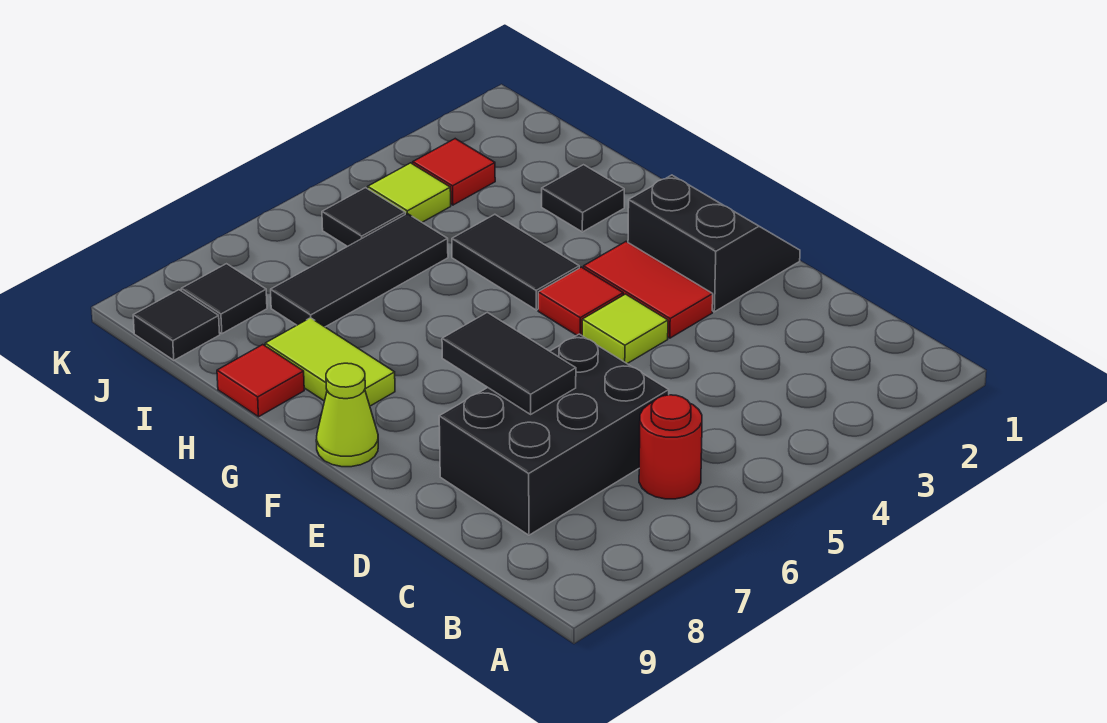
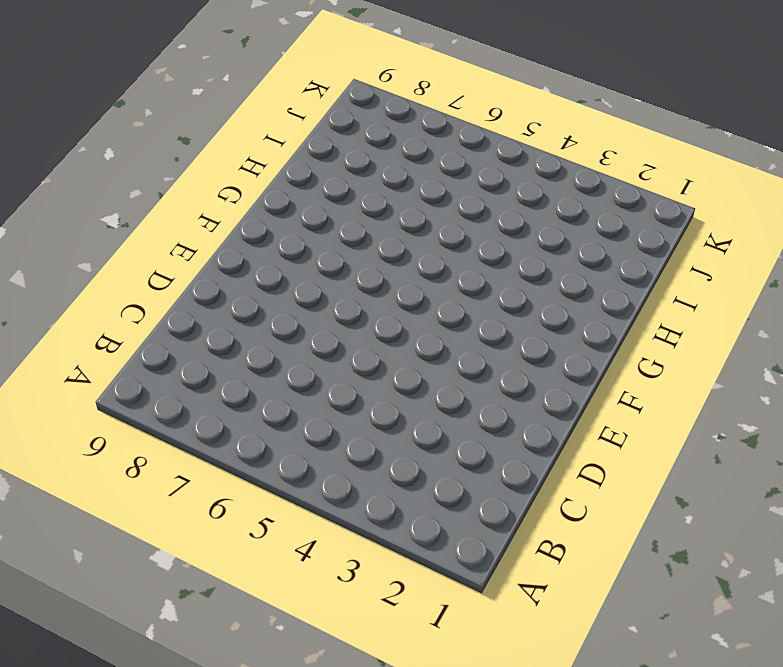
none -> red 1x1 round brick [639,395,702,499]
none -> black 2x3 brick [439,334,669,535]
none -> black 2x2 slope [628,175,800,312]

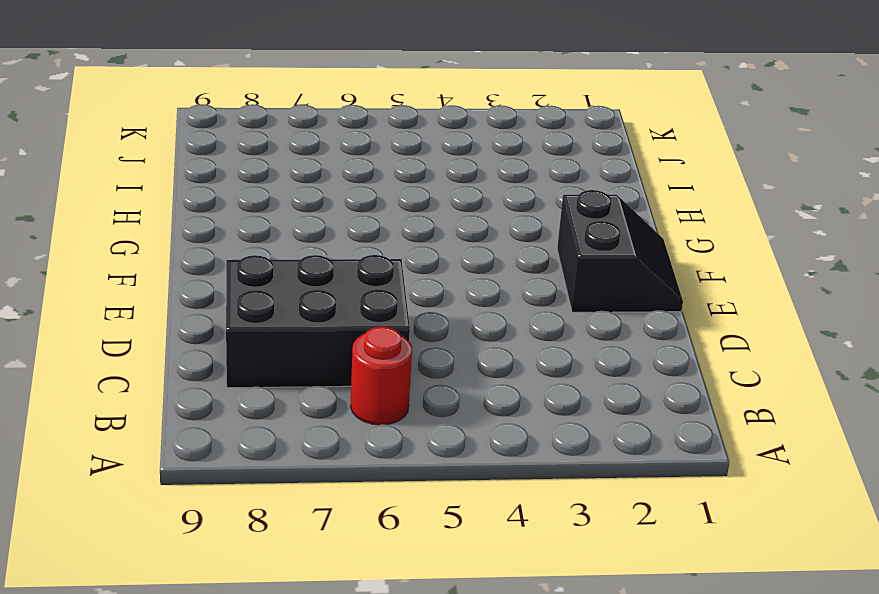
none -> red 1x2 tile [584,242,713,338]
none -> lime 1x1 tile [582,294,668,364]
none -> red 1x1 tile [538,267,623,335]

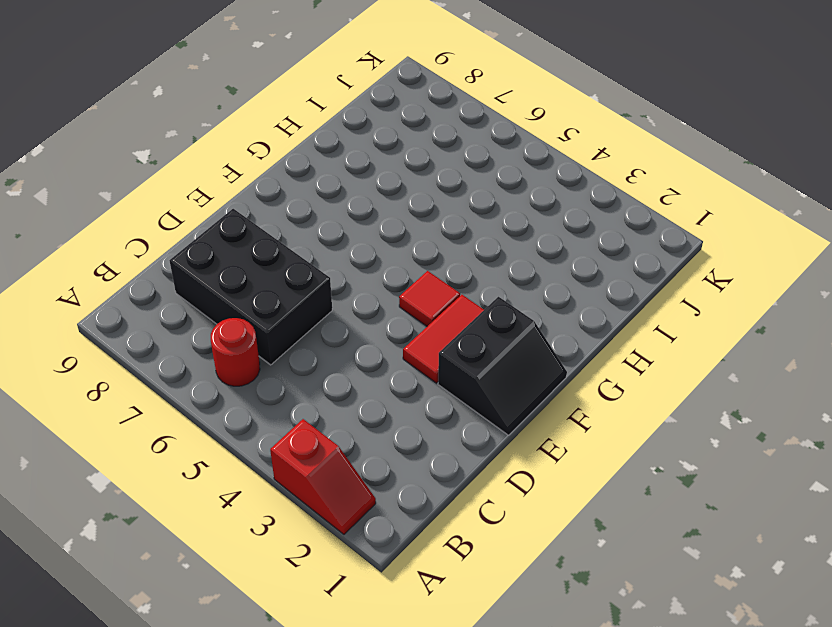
red 1x2 slope [270,419,376,534] -> none
none -> lime 1x1 tile [582,294,668,364]
none -> lime 1x1 cone [316,363,378,467]
none -> black 1x2 tile [452,214,579,310]

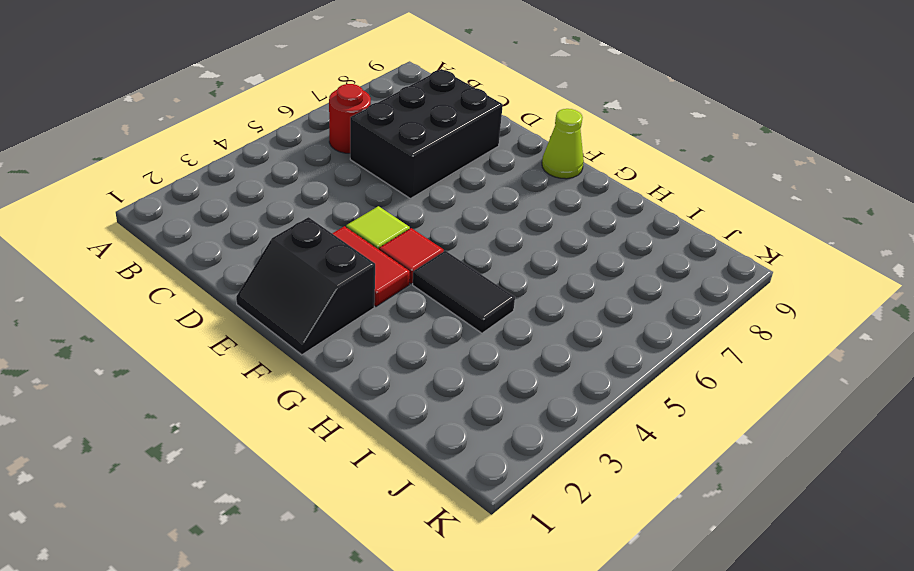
none -> lime 1x2 tile [265,318,395,406]
none -> black 1x1 tile [542,165,624,232]
none -> red 1x1 tile [217,345,304,417]

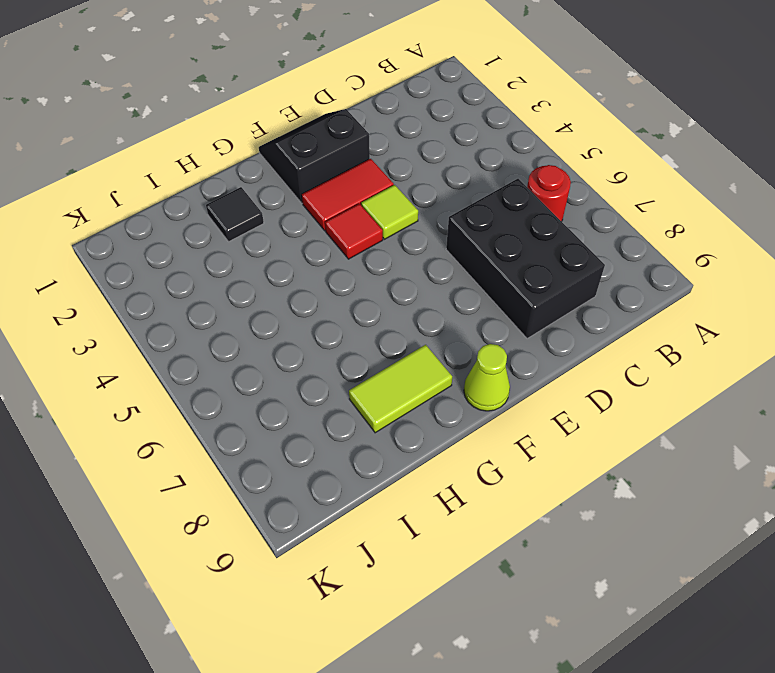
none -> black 1x2 tile [452,214,579,310]
none -> red 1x1 tile [217,345,304,417]
none -> black 1x3 tile [271,214,448,327]

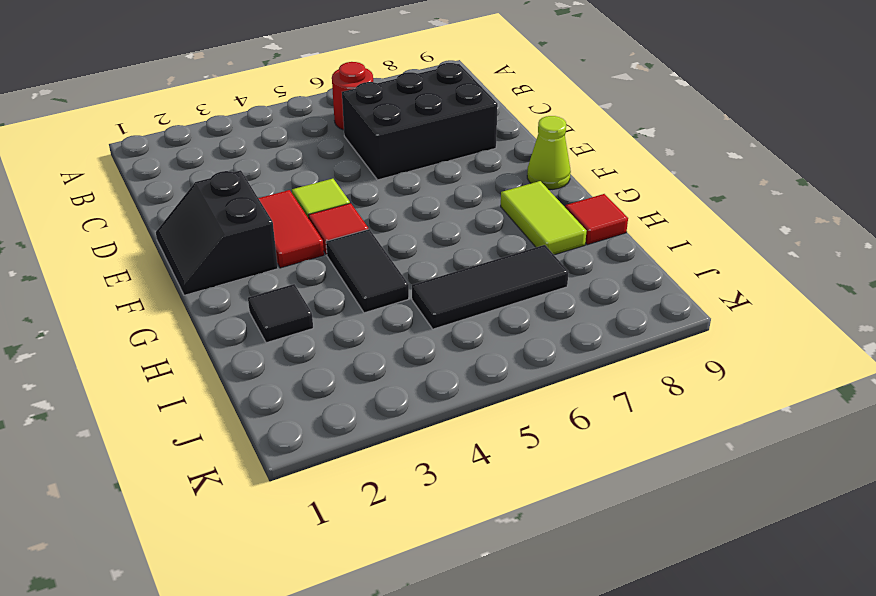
none -> red 1x1 tile [413,139,495,205]
none -> lime 1x1 tile [368,163,451,222]
none -> black 1x1 tile [322,188,405,246]

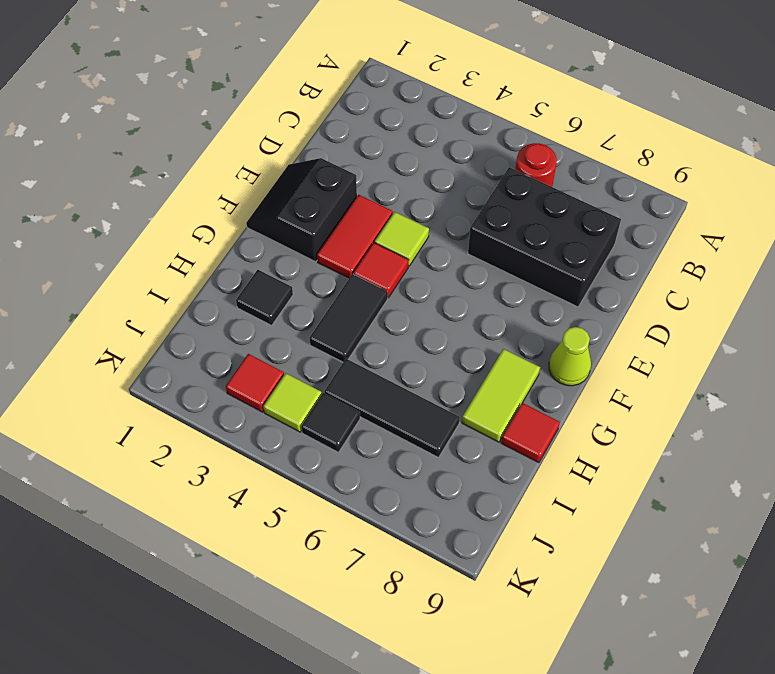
none -> black 1x1 tile [181,264,267,334]
none -> black 1x1 tile [133,290,220,360]
none -> black 1x2 tile [442,312,576,414]

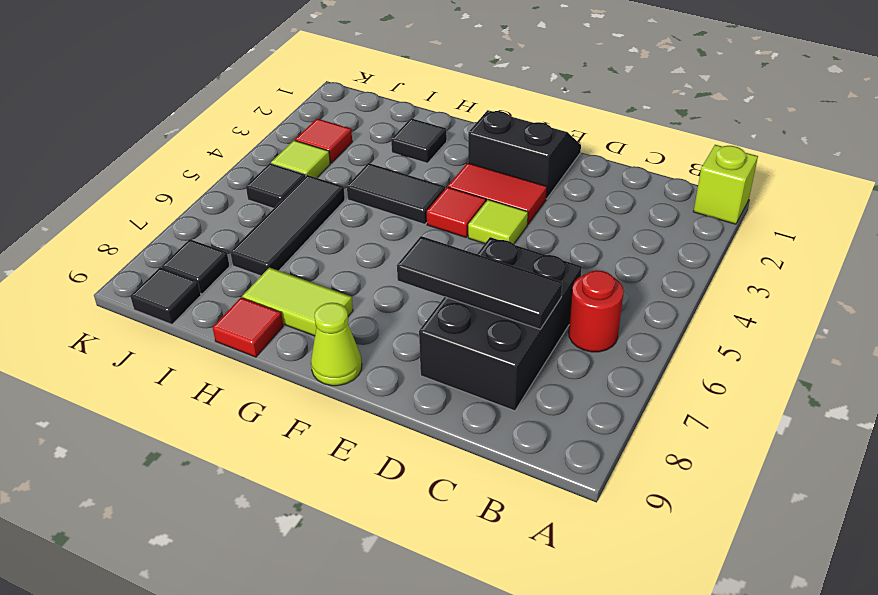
lime 1x1 brick [694,145,758,224] -> none
black 1x3 tile [397,236,562,329] -> black 1x2 tile [442,312,576,414]

